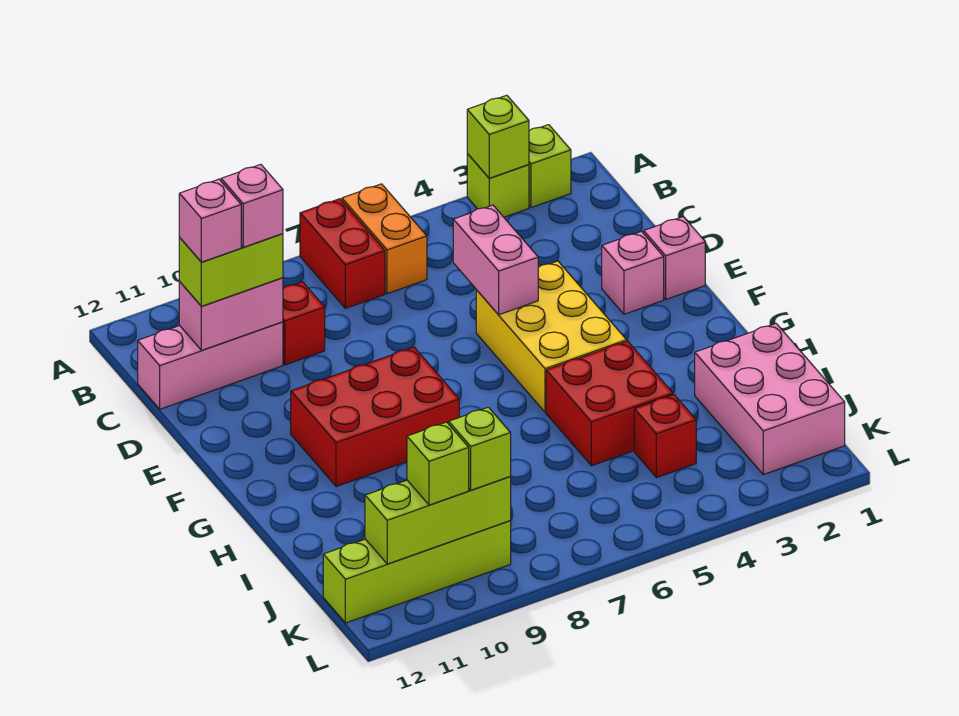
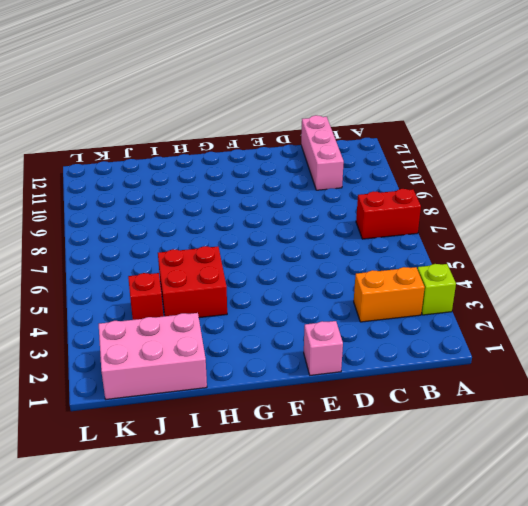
orange 1x2 brick [354,267,425,322] -> orange 1x2 brick moved to [342,184,427,294]
none -> lime 1x1 brick [529,125,571,208]
none -> red 1x1 brick [283,282,325,365]
none -> pink 1x1 brick [602,231,664,314]

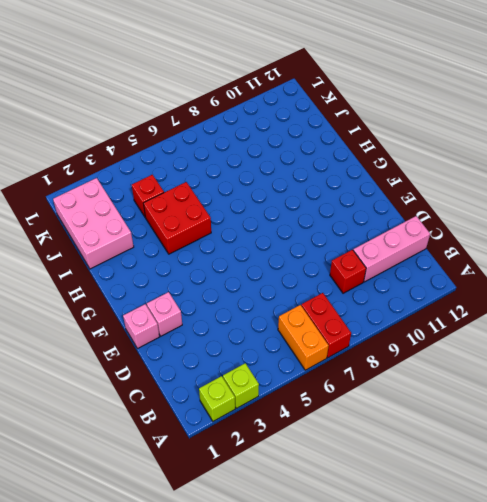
none -> yellow 2x3 brick [476,261,627,412]
none -> red 2x3 brick [291,347,459,487]
none -> lime 1x4 brick [323,521,511,623]

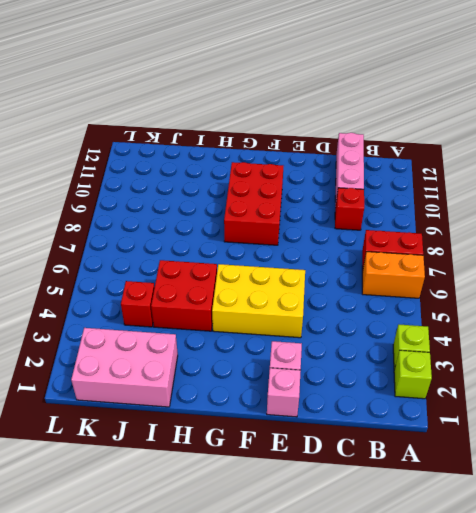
none -> lime 1x4 brick [323,521,511,623]
none -> lime 1x1 brick [467,95,529,178]
none -> pink 1x2 brick [179,278,283,350]

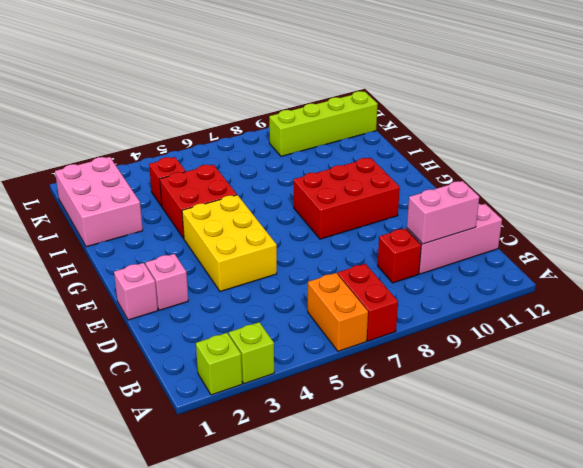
none -> lime 1x1 brick [467,95,529,178]
none -> pink 1x2 brick [453,205,538,315]
none -> lime 1x3 brick [365,477,511,564]

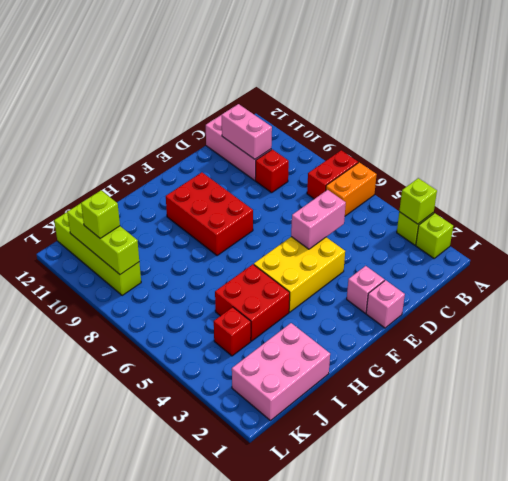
none -> lime 1x2 brick [179,234,283,306]
none -> lime 1x1 brick [449,407,511,490]
none -> pink 1x1 brick [221,164,283,247]

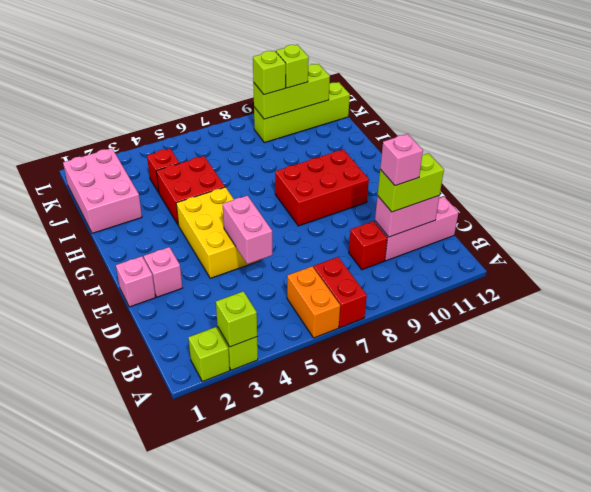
none -> pink 1x1 brick [179,179,241,262]

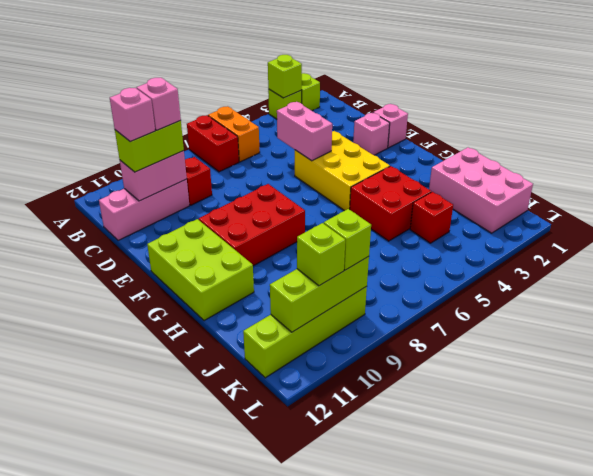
lime 2x3 brick [147,219,254,321] -> none

